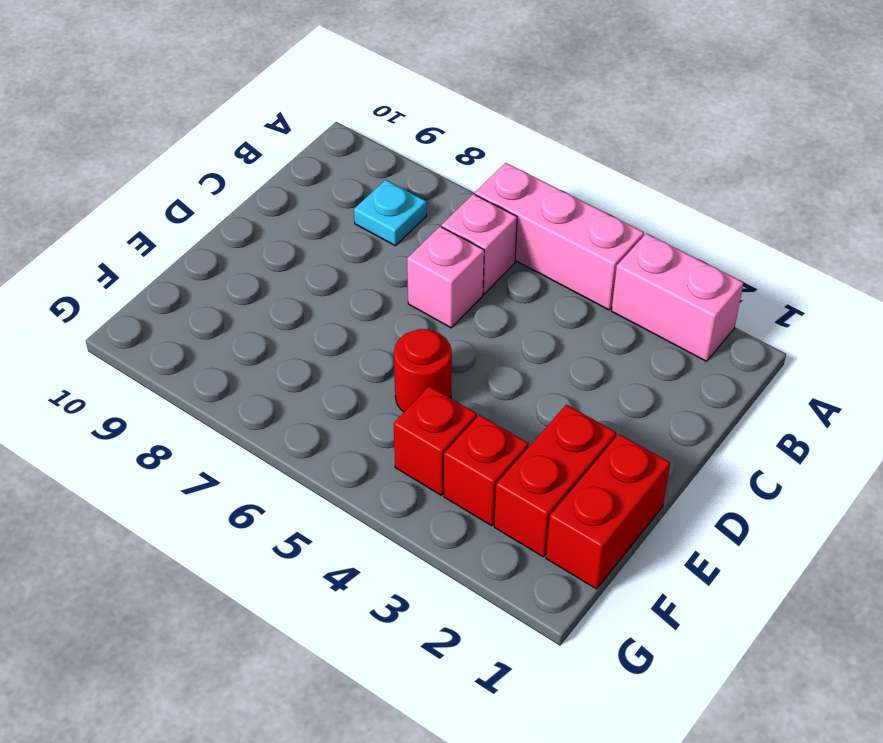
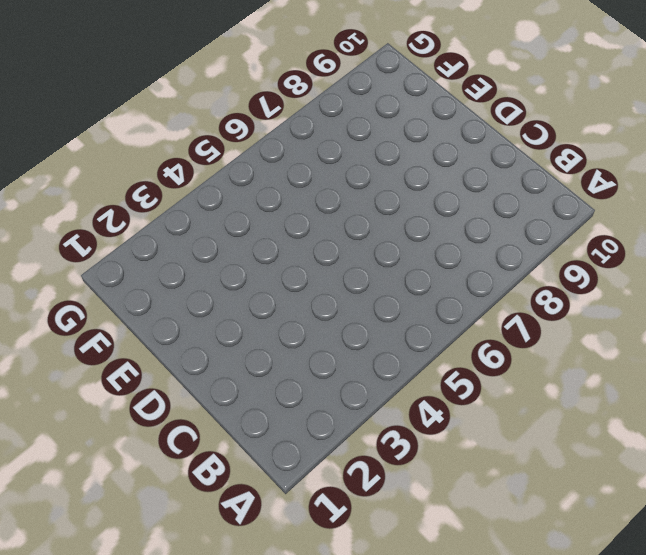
none -> pink 1x2 brick [612,233,744,361]
none -> pink 1x3 brick [475,163,644,310]

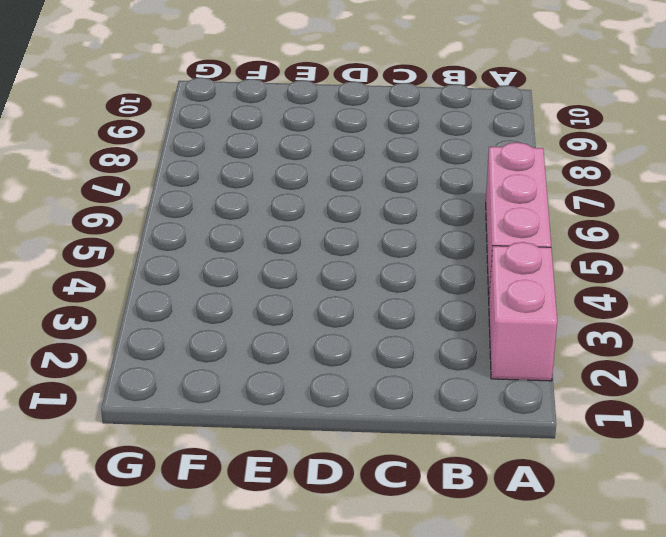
none -> pink 1x1 brick [442,194,517,294]
none -> cyan 1x1 plate [354,180,427,246]

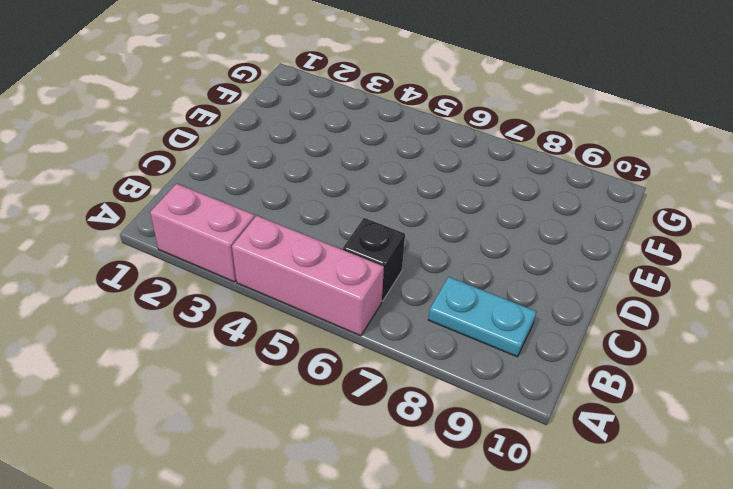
black 1x1 brick [343,218,405,301] -> pink 1x1 brick [442,194,517,294]
cyan 1x2 plate [428,277,536,357] -> cyan 1x1 plate [354,180,427,246]
none -> pink 1x1 brick [407,227,484,328]
none -> red 1x2 brick [546,434,670,589]

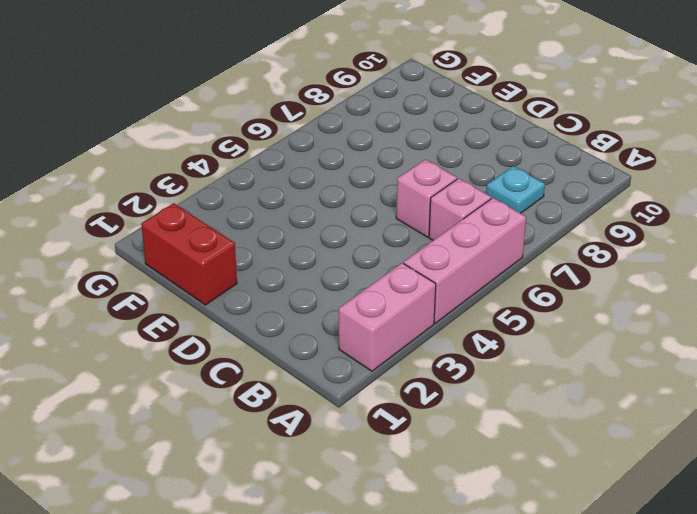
none -> red 1x2 brick [494,405,616,557]
none -> red 1x1 round brick [394,329,452,412]

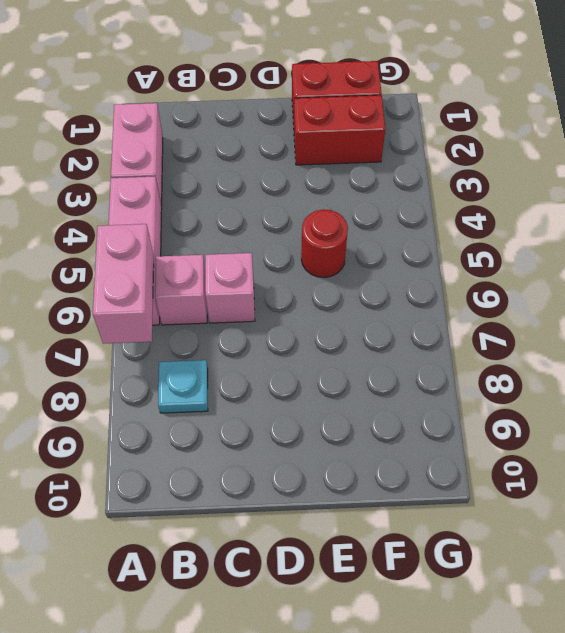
pink 1x2 brick [93,224,154,344] -> none
none -> red 1x1 brick [444,415,529,526]
none -> red 1x1 brick [394,386,477,495]

